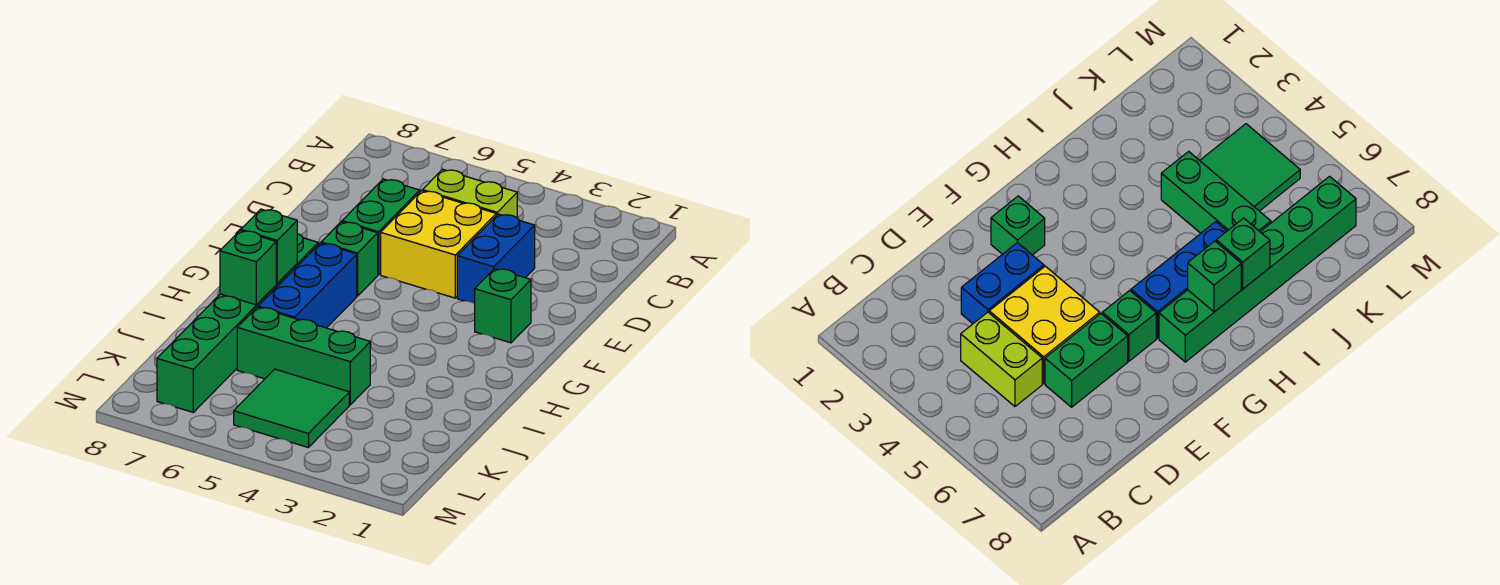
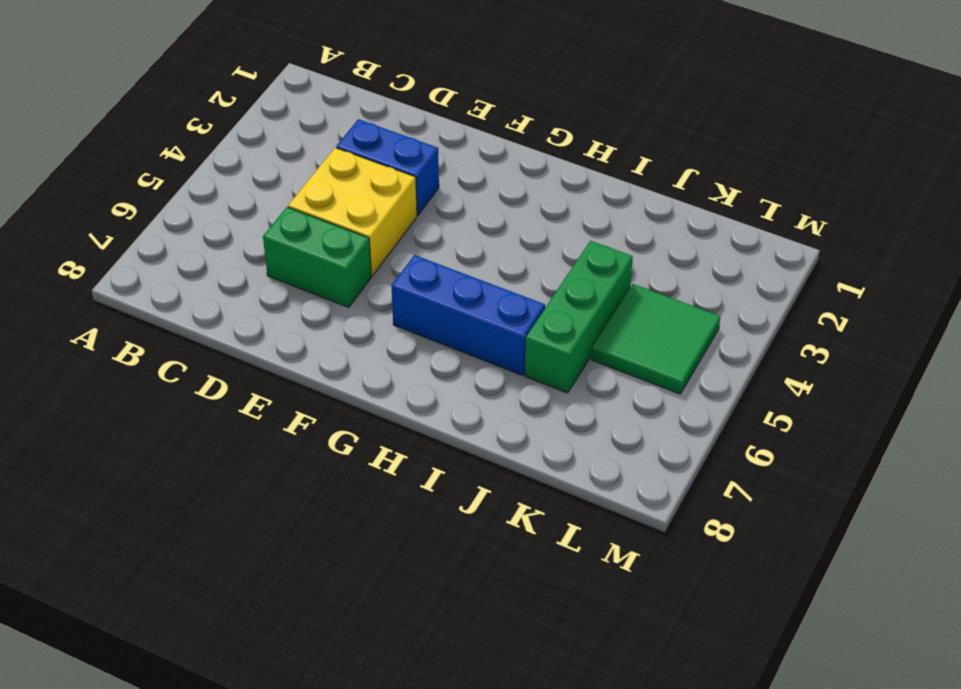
none -> lime 1x2 brick [423,169,517,218]
none -> green 1x1 brick [475,268,531,343]
none -> green 1x1 brick [321,222,378,296]

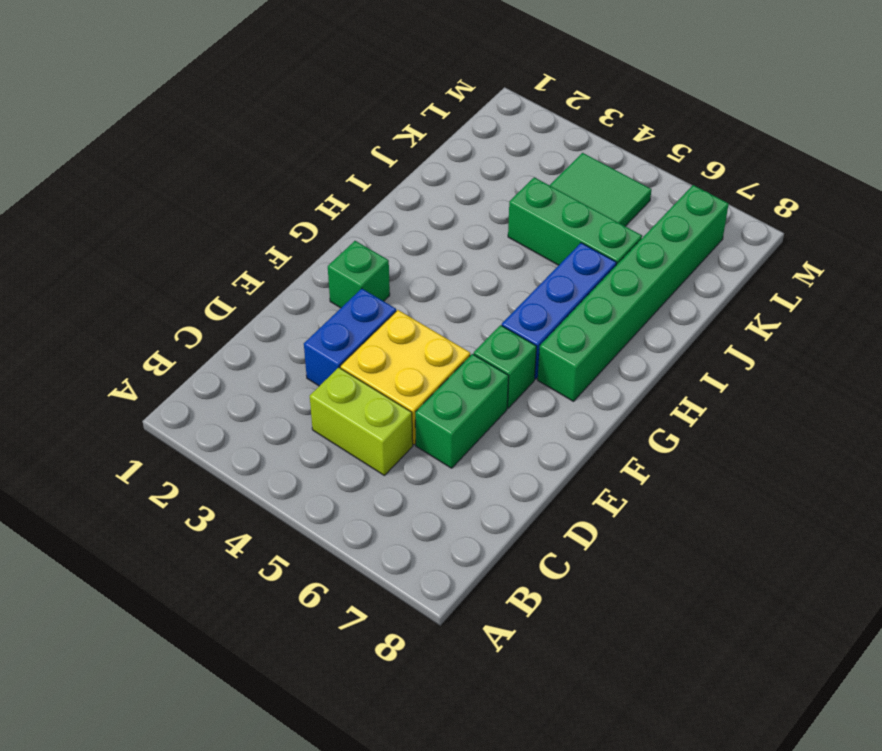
none -> green 1x1 brick [241,209,297,284]
none -> green 1x1 brick [220,231,276,305]

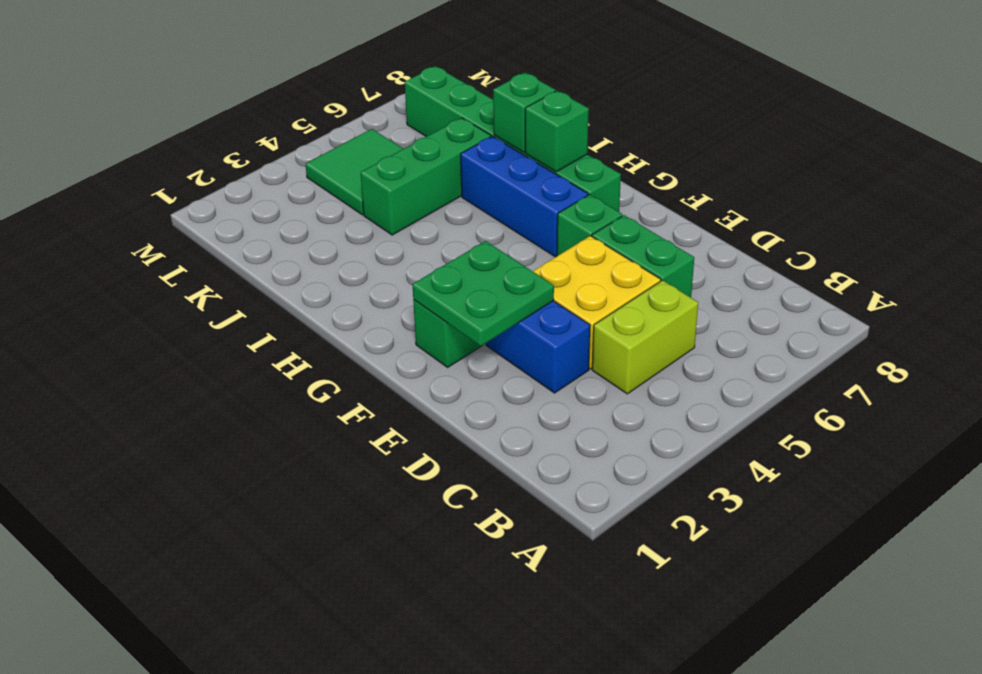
green 2x2 plate [412,241,554,346] -> none

